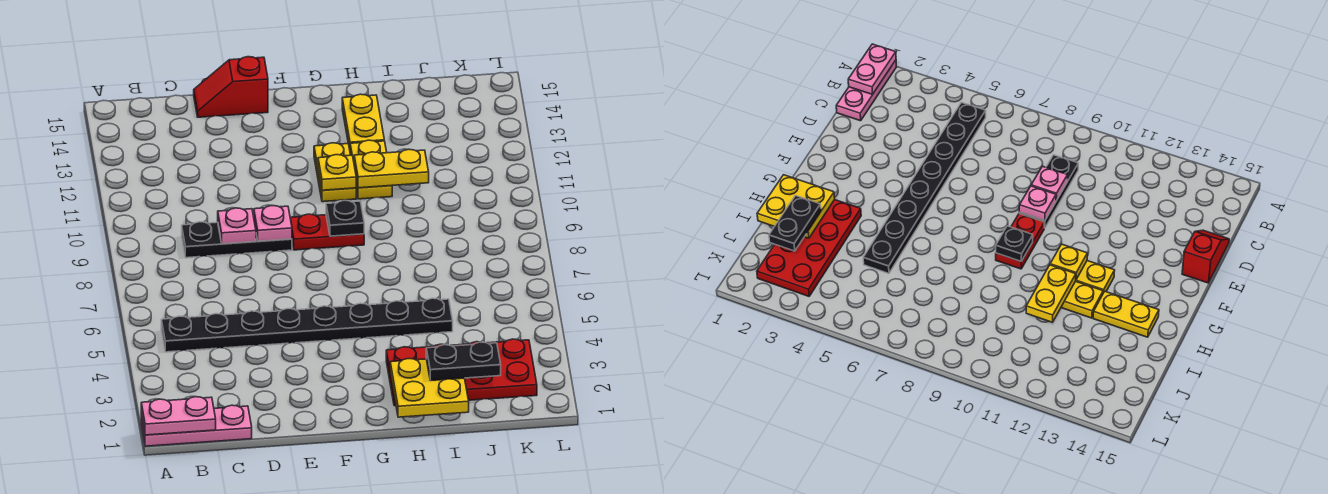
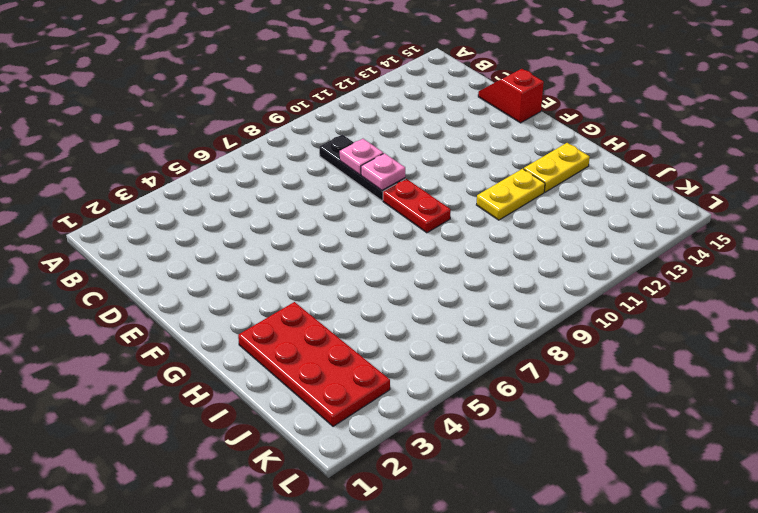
none -> pink 1x3 plate [141,405,252,446]
none -> black 1x8 plate [161,298,453,352]
none -> yellow 1x2 plate [314,143,356,202]

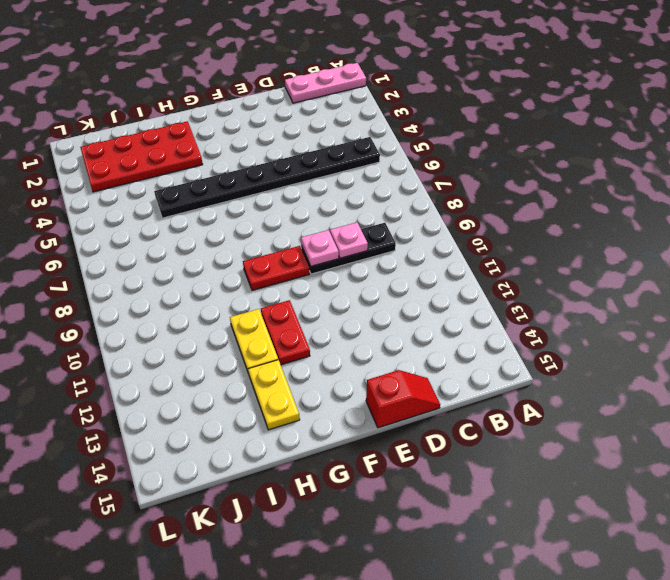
red 1x2 plate [261,300,310,365] -> yellow 1x2 plate [314,143,356,202]
none -> pink 1x2 plate [141,397,216,435]
none -> black 1x1 plate [326,200,364,236]
none -> yellow 1x1 plate [318,155,356,190]

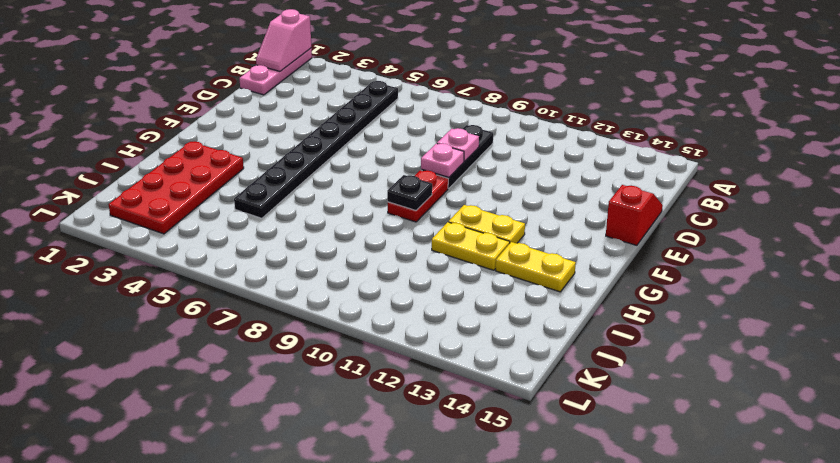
pink 1x2 slope [256,9,311,71] -> pink 1x2 plate [141,397,216,435]
none -> yellow 1x1 plate [318,155,356,190]
none -> yellow 2x2 plate [390,359,469,417]
none -> yellow 1x2 plate [354,149,429,188]

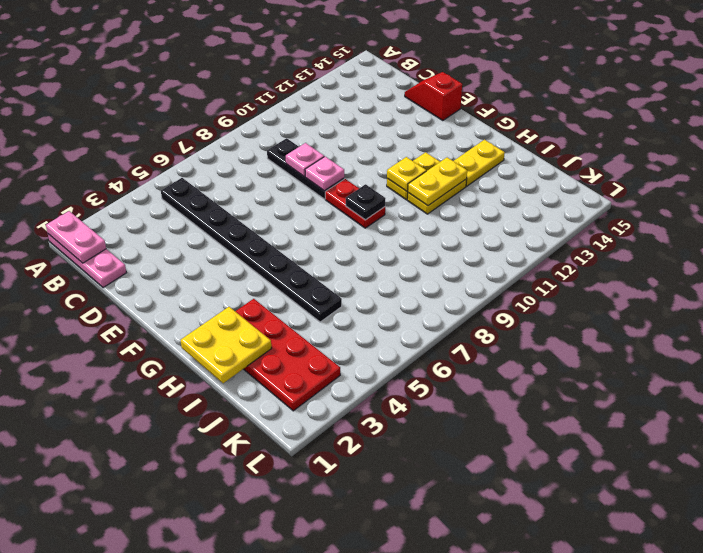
yellow 1x2 plate [408,157,467,206] -> yellow 1x2 plate turned to [354,149,429,188]
none -> black 1x2 plate [426,342,501,381]

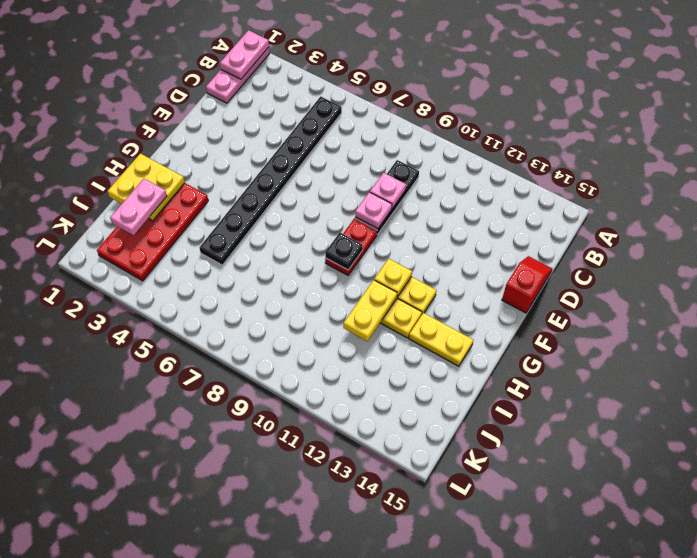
pink 1x2 plate [110,179,167,235] -> black 1x2 plate [426,342,501,381]

